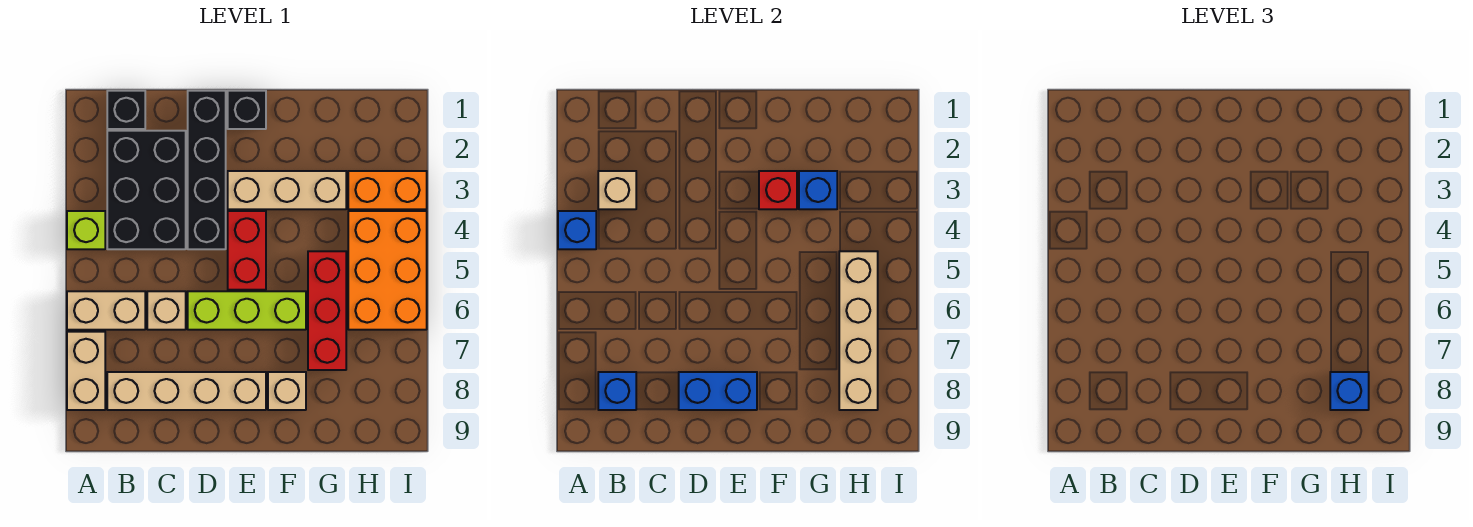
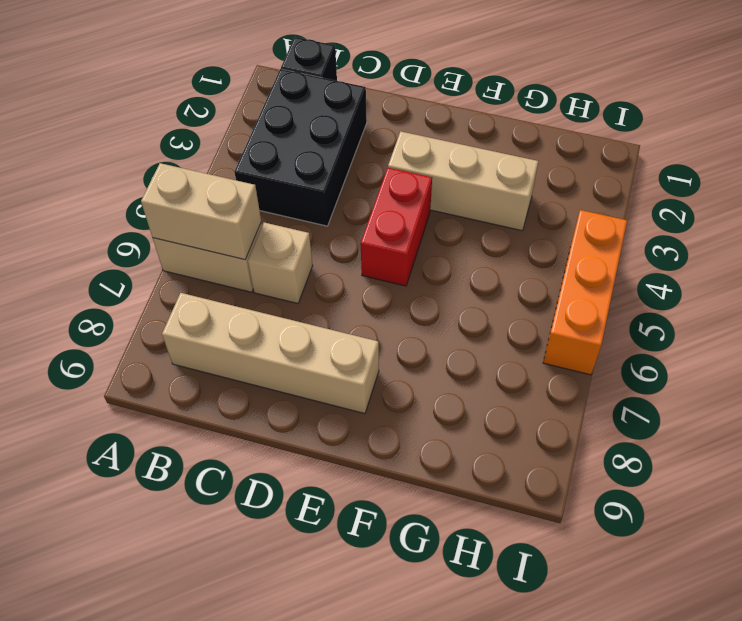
tan 1x2 brick [141,163,261,260] -> tan 1x2 brick turned to [67,332,105,410]
orange 1x3 brick [543,210,627,375] -> orange 2x3 brick [348,211,427,330]
none -> lime 1x1 brick [67,211,105,249]
none -> black 1x4 brick [188,91,226,249]
none -> lime 1x3 brick [188,291,306,330]

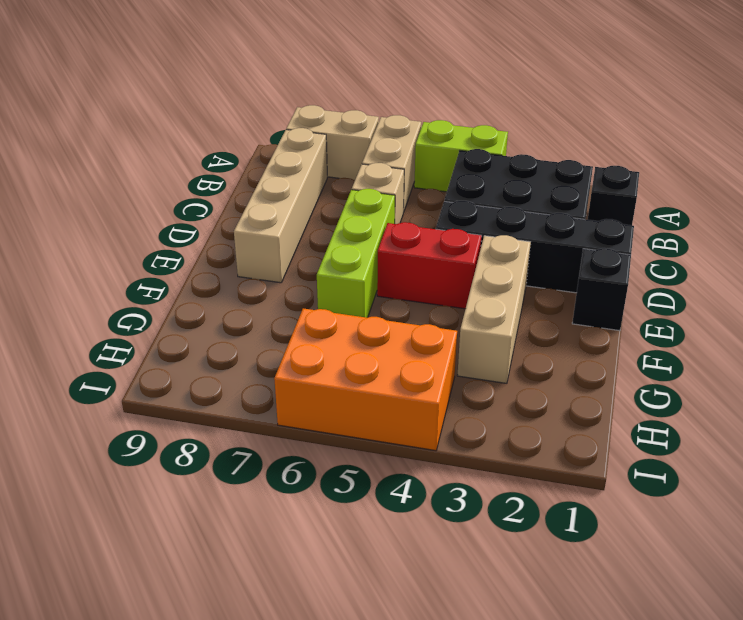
lime 1x2 brick [414,120,508,192] -> lime 1x1 brick [67,211,105,249]
none -> tan 1x1 brick [268,372,306,410]
none -> red 1x3 brick [308,251,346,370]
none -> orange 1x2 brick [348,171,427,209]

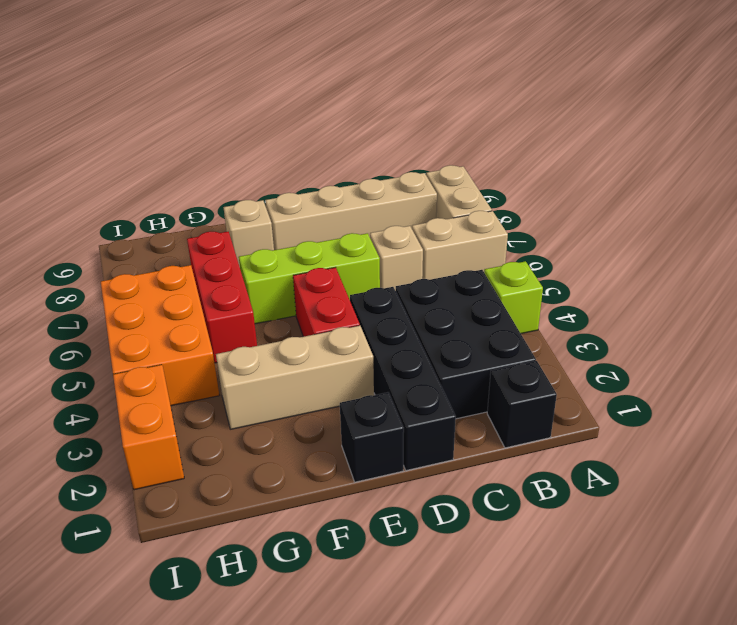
orange 1x2 brick [113,365,184,490] -> orange 1x2 brick turned to [348,171,427,209]
none -> blue 1x1 brick [558,211,596,249]
none -> tan 1x1 brick [598,171,636,209]
none -> blue 1x1 brick [598,372,636,410]

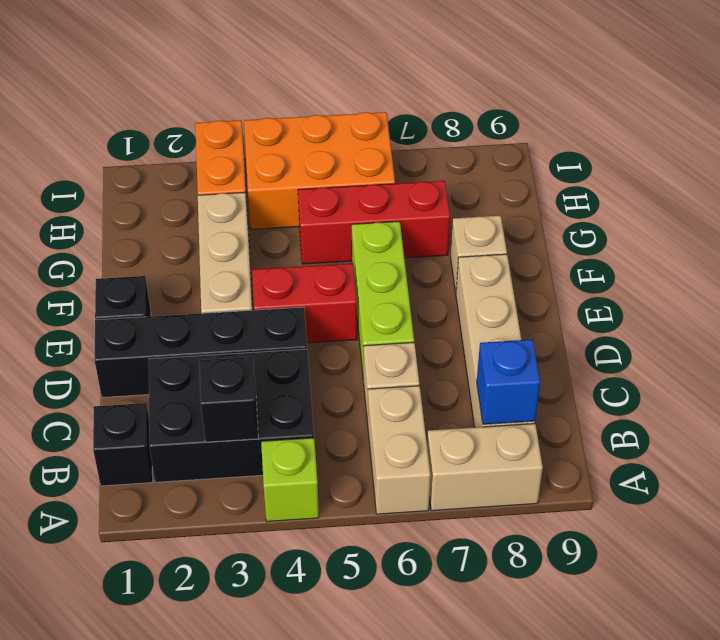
black 1x1 brick [199,357,258,442] -> tan 1x1 brick [598,171,636,209]
none -> blue 1x1 brick [558,211,596,249]
none -> blue 1x2 brick [679,372,757,410]
none -> red 1x1 brick [759,171,797,209]

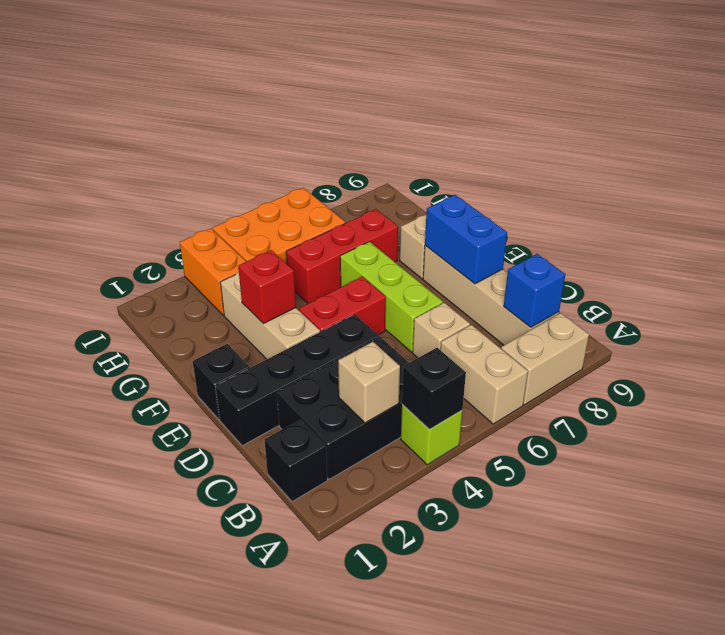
black 1x1 brick [402,348,466,429] -> blue 1x1 brick [558,211,596,249]
none -> blue 1x1 brick [799,171,837,209]
none -> tan 1x4 brick [839,251,878,410]
none -> blue 1x1 brick [1330,372,1369,410]

